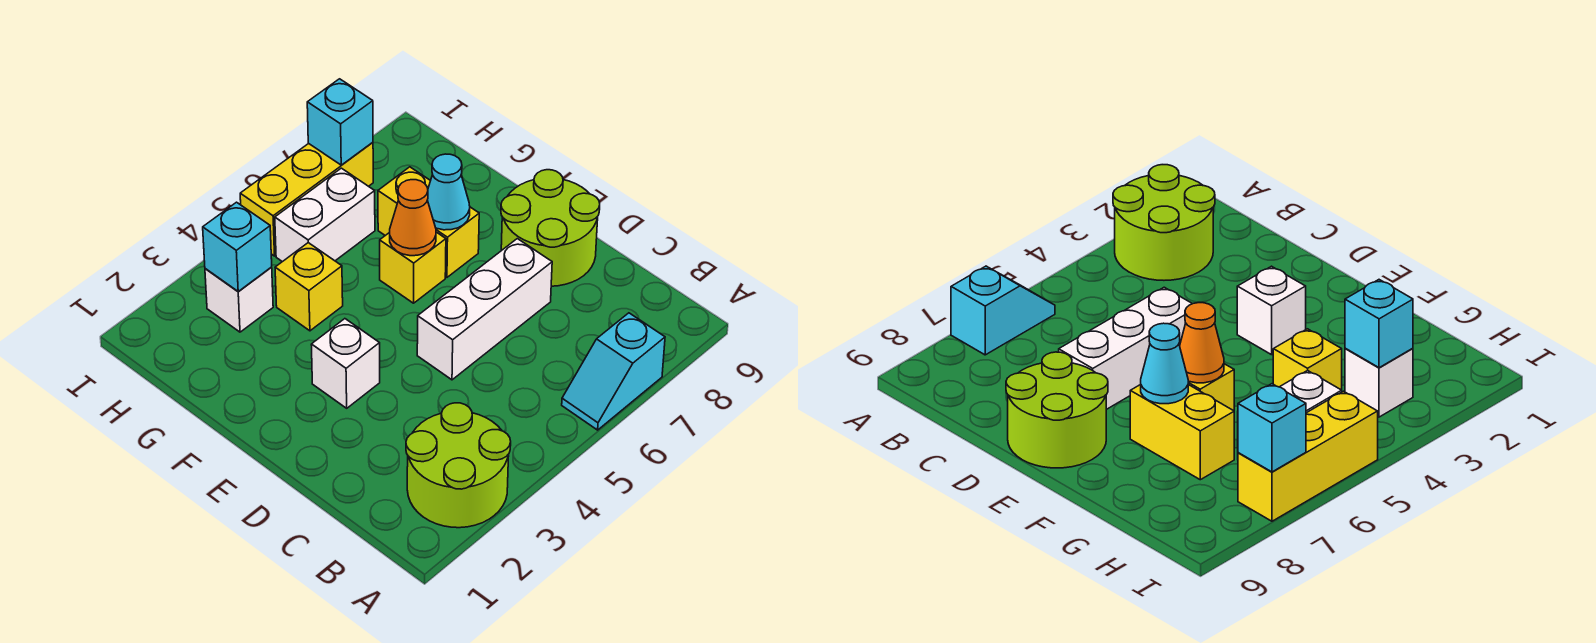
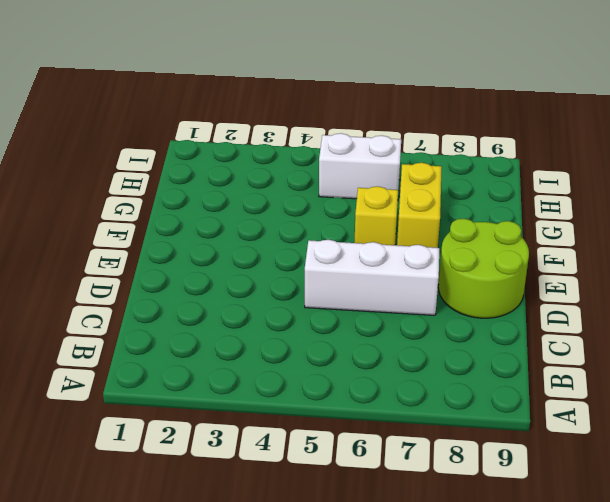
none -> lime 2x2 round brick [406,403,511,528]
none -> cyan 1x2 slope [562,313,665,430]
none -> white 1x1 brick [311,319,380,408]

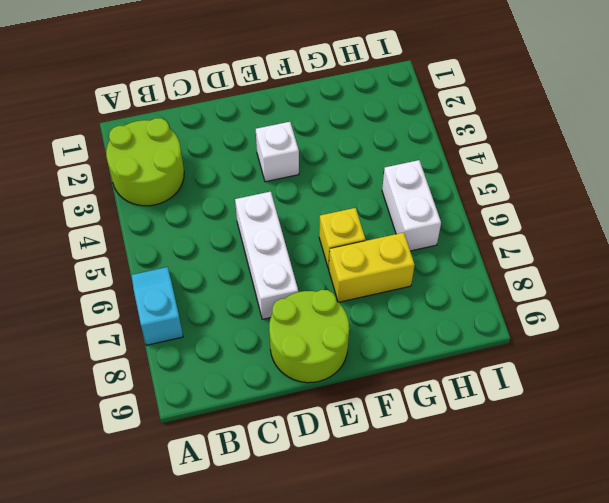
none -> yellow 1x1 brick [275,243,343,331]
none -> white 1x1 brick [205,267,273,332]
none -> yellow 1x3 brick [240,142,373,256]

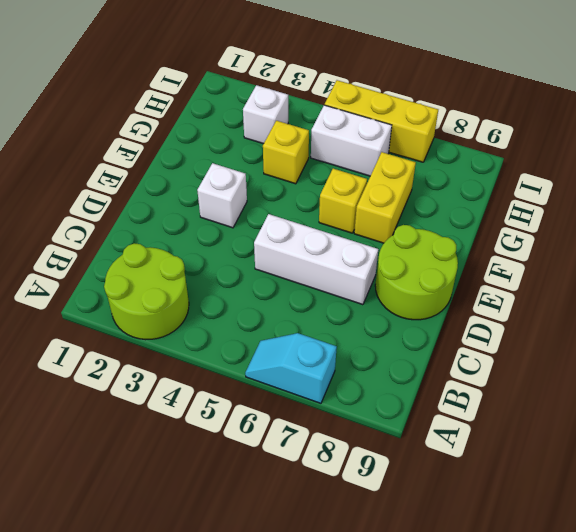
none -> orange 1x1 cone [390,180,436,256]
none -> cyan 1x1 cone [427,154,470,230]
none -> cyan 1x1 brick [203,202,272,292]

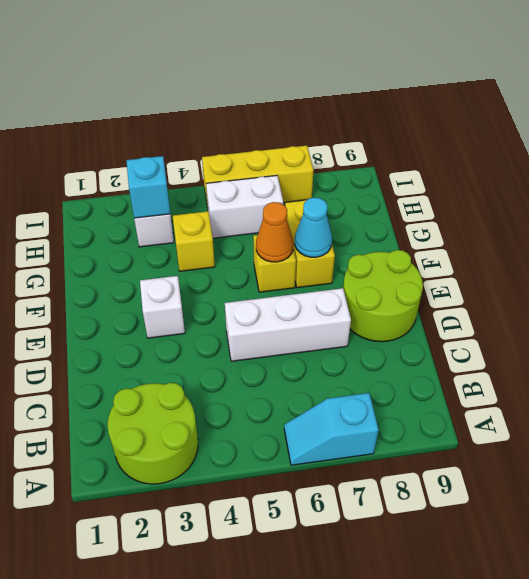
none -> cyan 1x1 brick [307,79,373,165]

